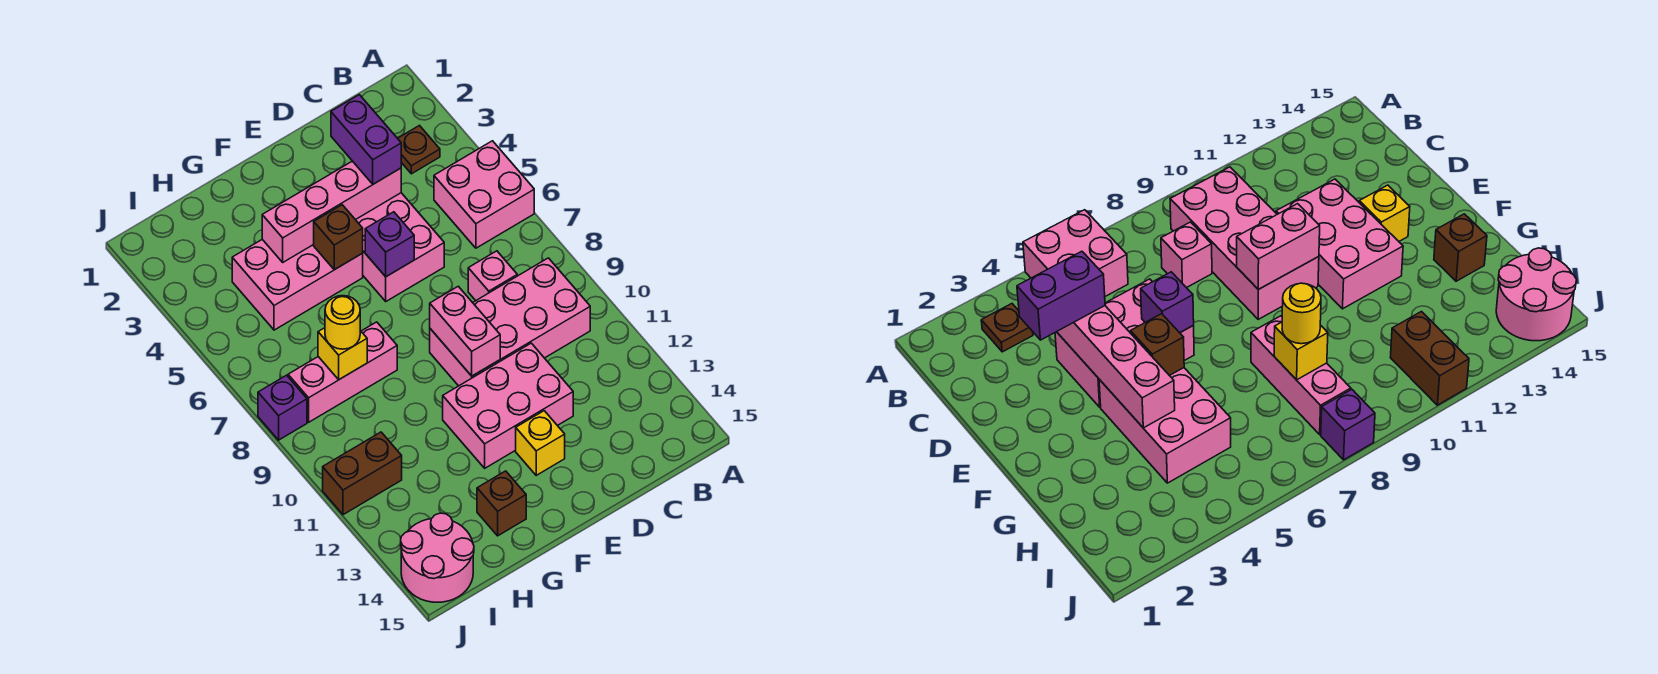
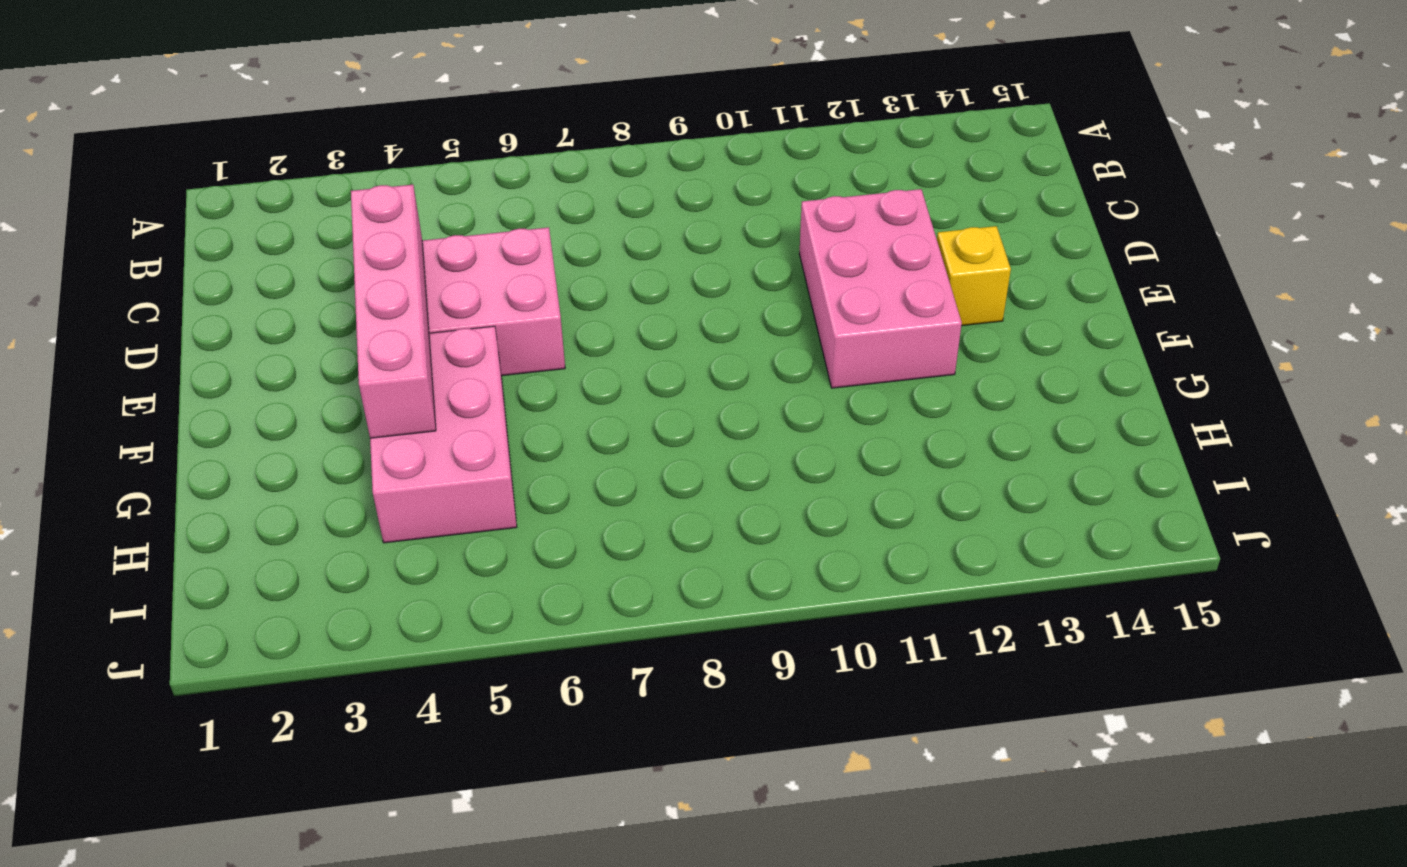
none -> pink 2x2 brick [434,141,534,248]
none -> brown 1x1 plate [398,126,440,174]
none -> pink 2x4 brick [430,258,590,386]

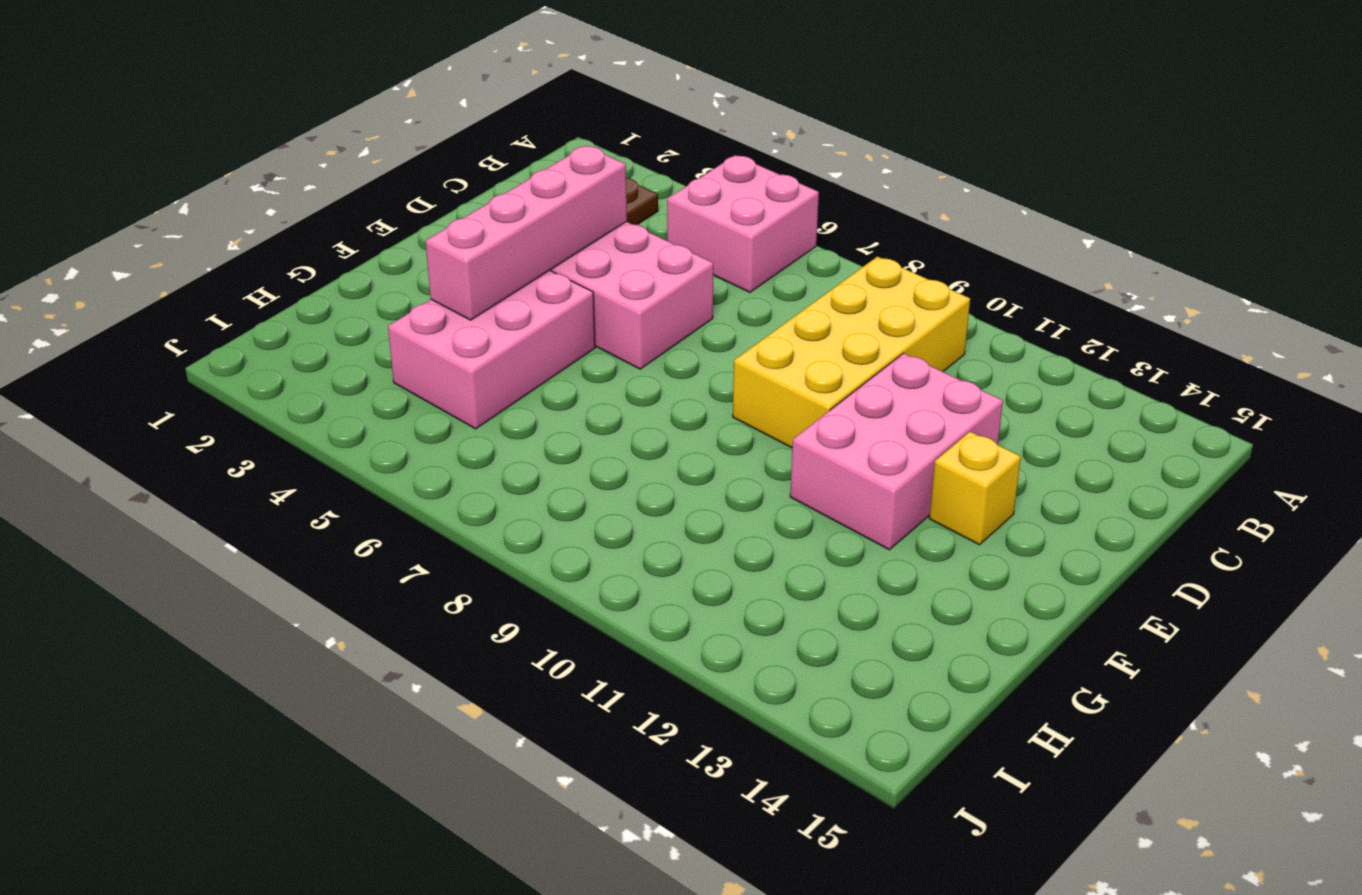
yellow 2x4 brick [733,257,970,448] -> pink 2x4 brick [430,258,590,386]
none -> pink 1x1 brick [468,251,517,301]
none -> pink 1x3 brick [288,322,397,422]
none -> brown 1x1 brick [477,471,526,536]

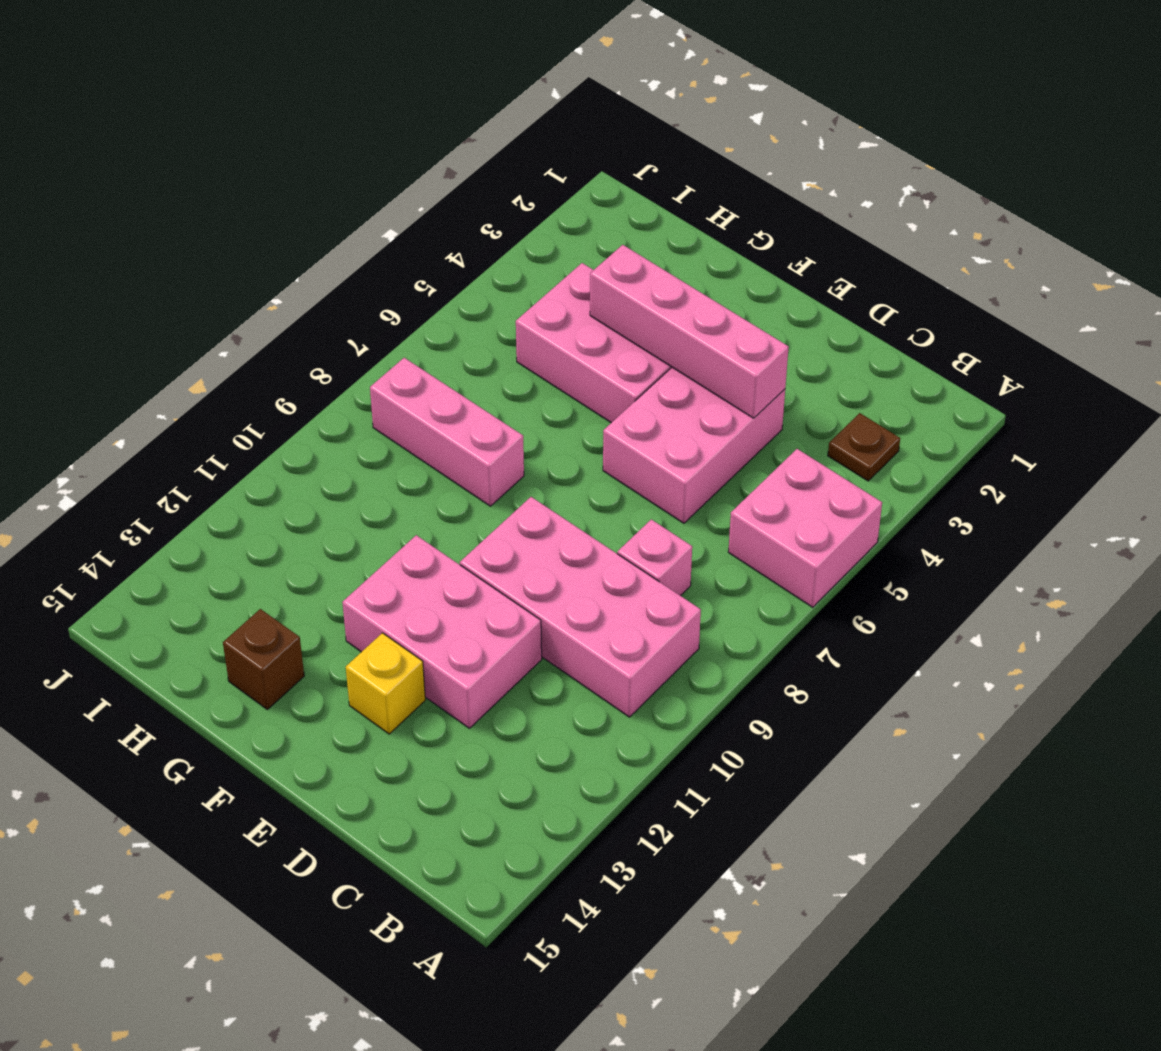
none -> brown 1x2 brick [323,432,402,515]
none -> pink 2x2 round brick [401,513,474,602]
none -> purple 1x1 brick [258,375,307,440]

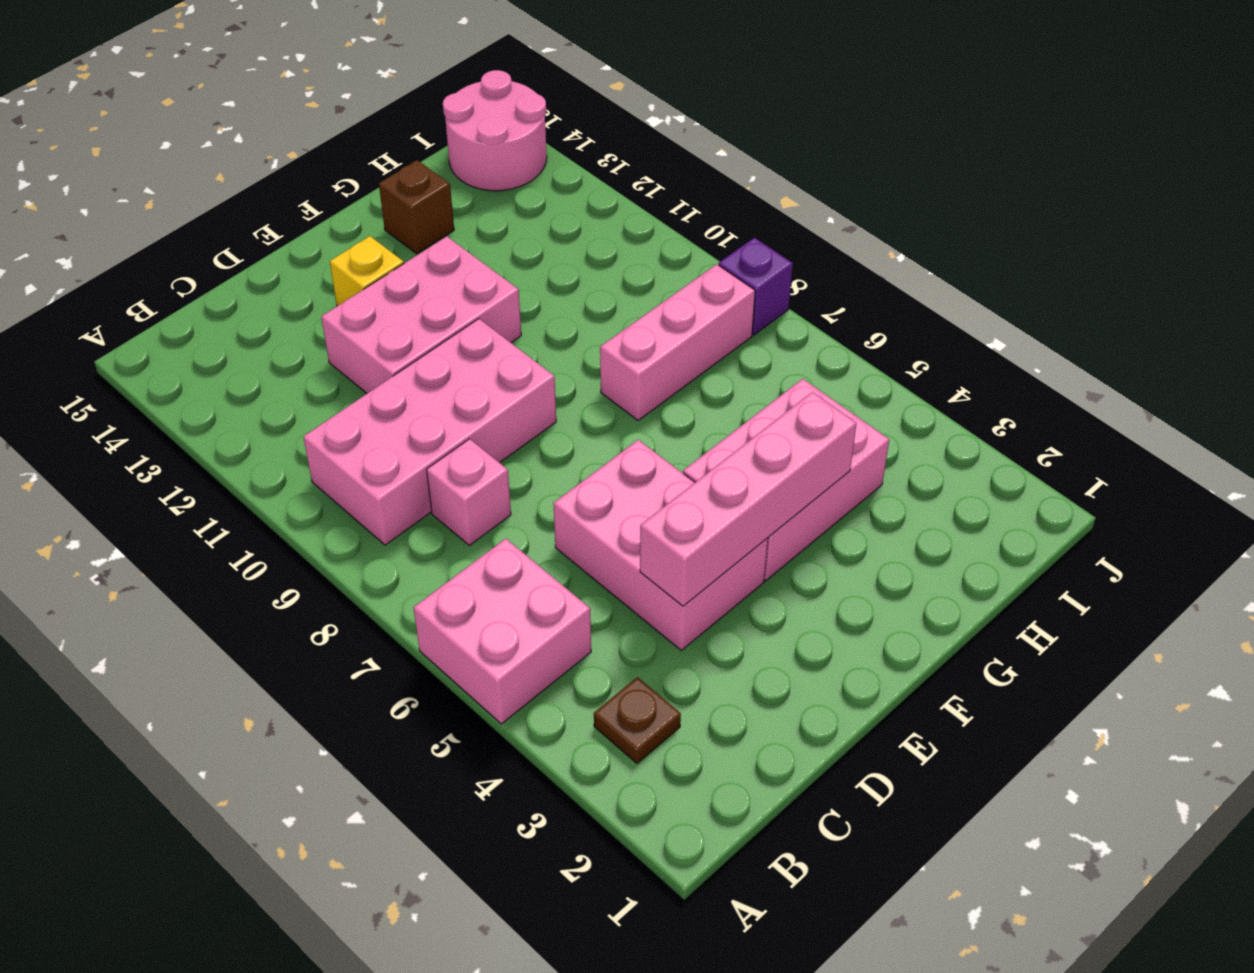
none -> brown 1x2 brick [323,432,402,515]
none -> purple 1x1 brick [365,212,414,277]
none -> pink 1x2 brick [430,286,500,376]

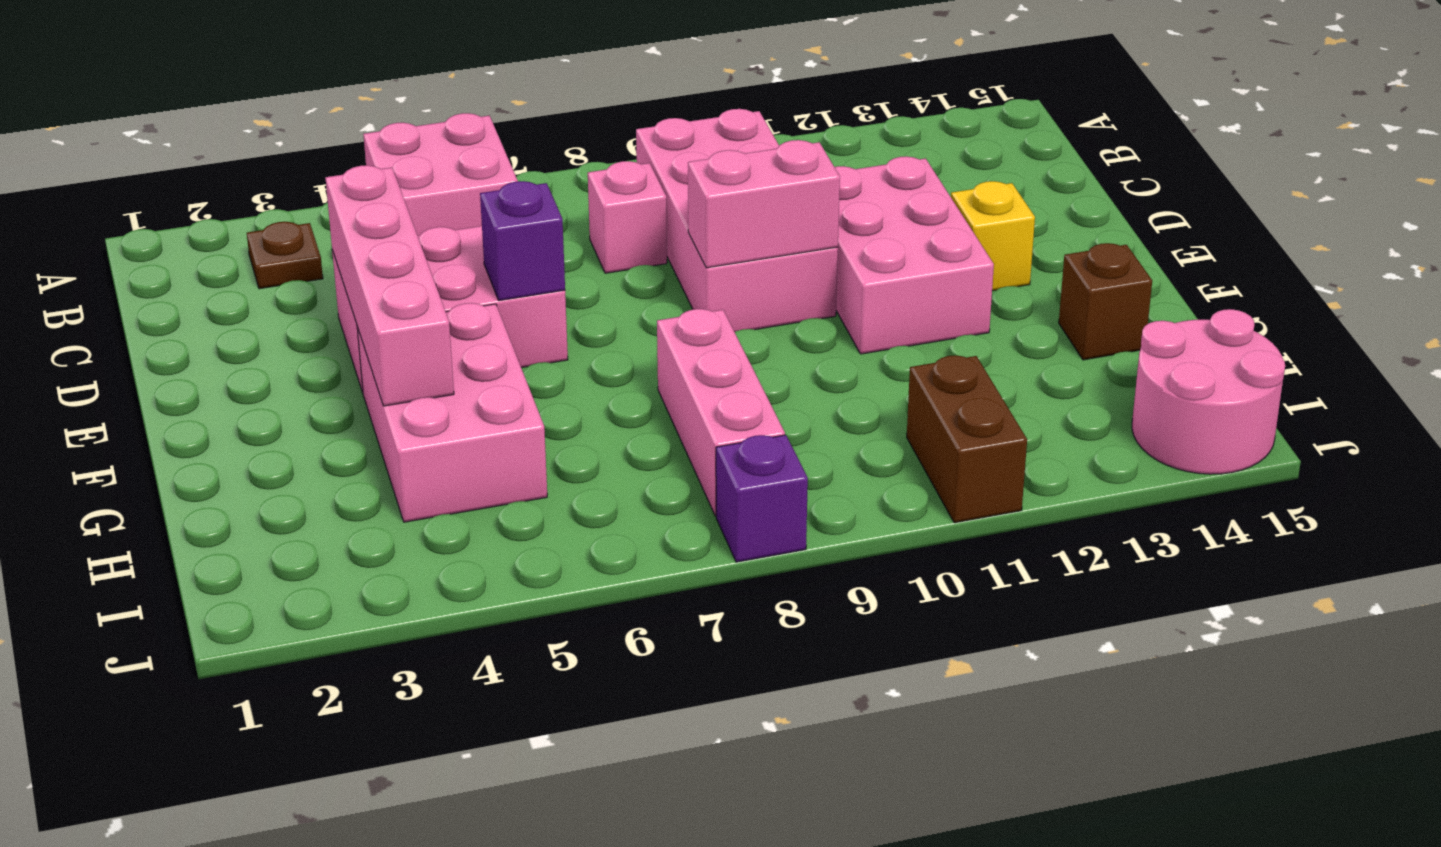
none -> brown 1x1 brick [314,205,363,270]
none -> yellow 1x1 brick [318,328,367,380]
none -> purple 1x2 brick [331,95,401,184]

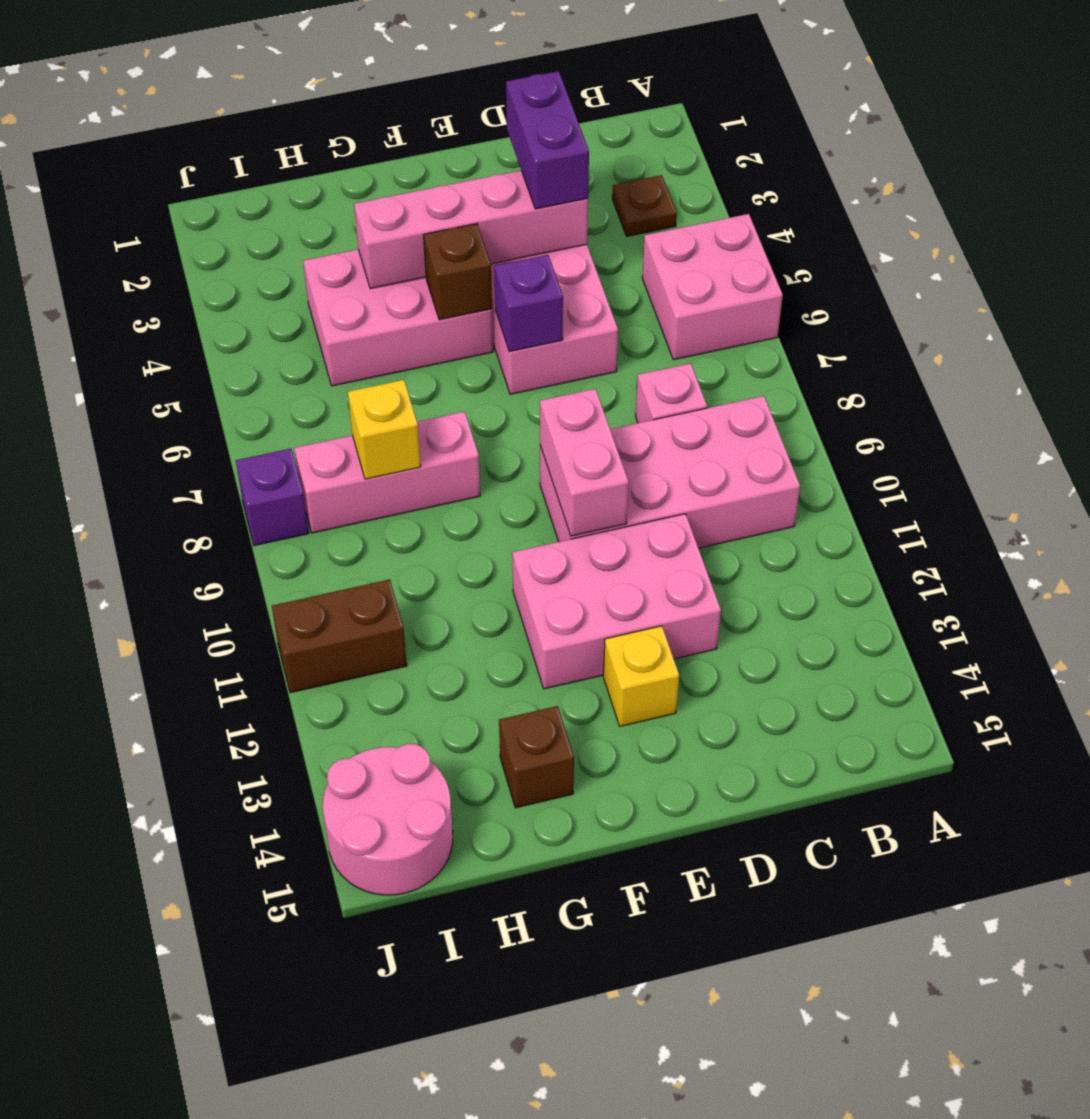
none -> yellow 1x1 round brick [325,296,360,349]

